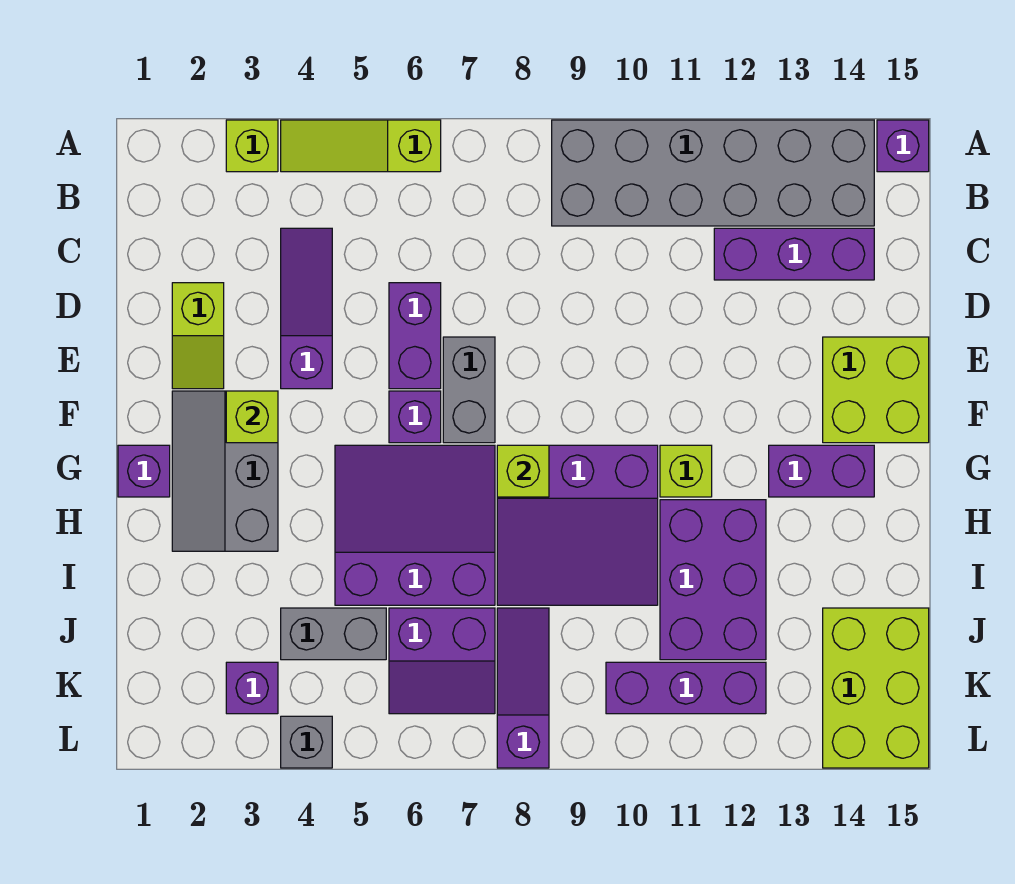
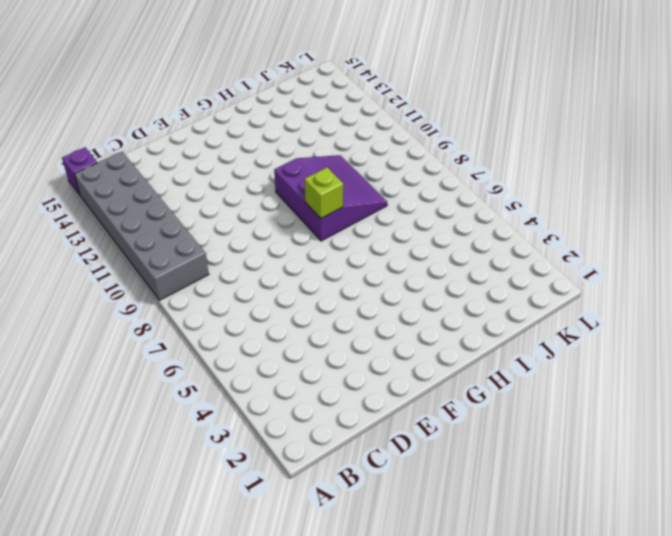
none -> lime 1x1 brick [226,120,278,172]
none -> lime 1x3 slope [281,120,441,172]
none -> purple 1x3 slope [281,228,332,389]

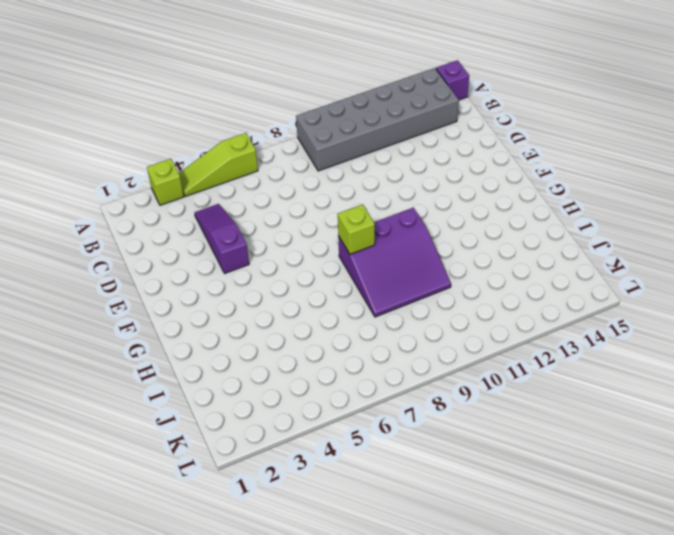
none -> purple 1x3 brick [714,228,874,280]
none -> lime 1x2 slope [172,283,224,389]
none -> purple 1x2 brick [389,283,441,389]

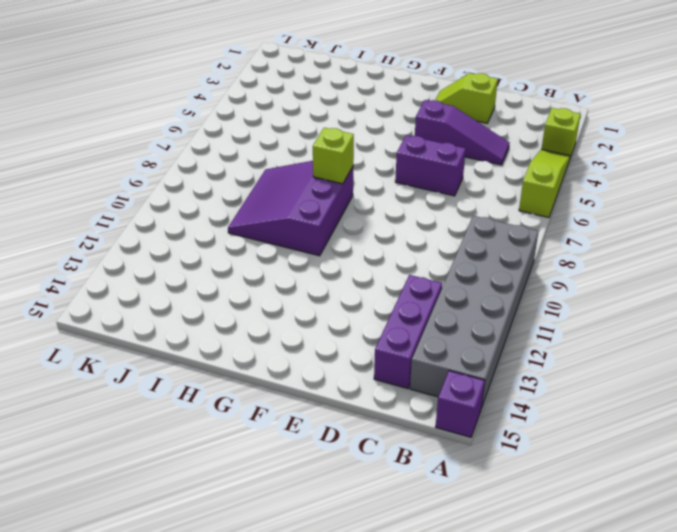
none -> grey 1x2 brick [443,337,495,443]
none -> lime 2x2 brick [823,337,929,443]
none -> grey 2x3 slope [172,391,278,551]

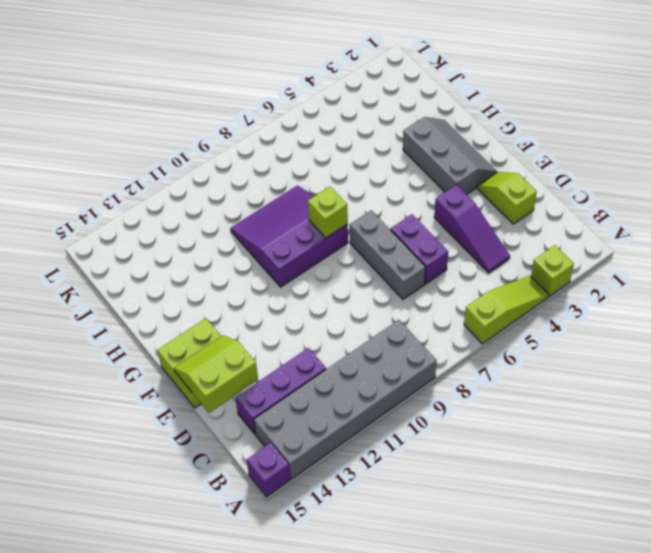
grey 1x3 brick [350,210,426,299] -> grey 1x2 brick [443,337,495,443]
lime 2x2 slope [174,336,258,413] -> none
none -> purple 1x1 brick [389,391,441,443]
none -> purple 1x1 brick [118,445,170,497]
none -> purple 3x3 slope [335,445,495,605]

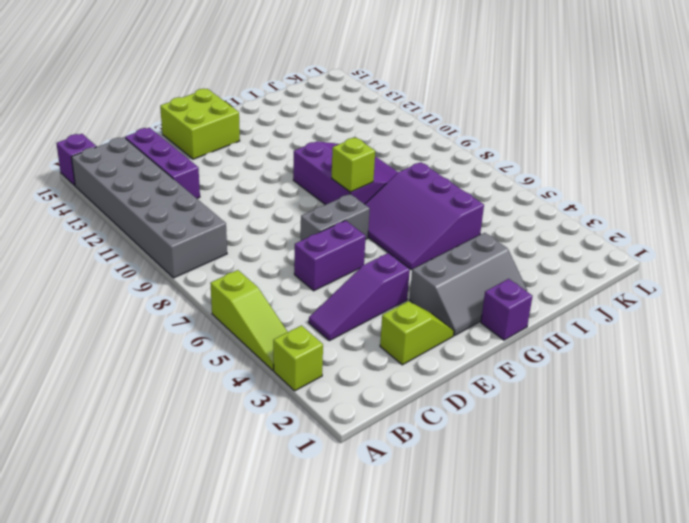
none -> purple 1x1 brick [389,391,441,443]
none -> lime 1x1 brick [660,445,712,497]
none -> purple 1x2 brick [769,445,874,497]

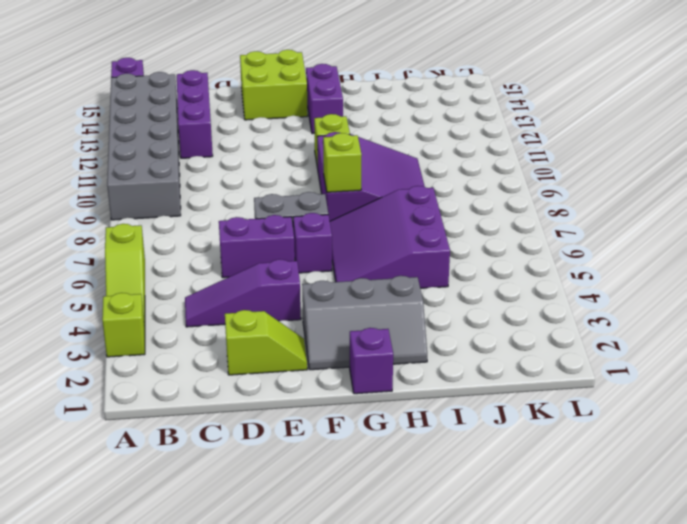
none -> purple 2x3 brick [660,500,766,660]
none -> grey 1x2 brick [281,608,386,660]
none -> purple 2x2 slope [389,608,495,714]

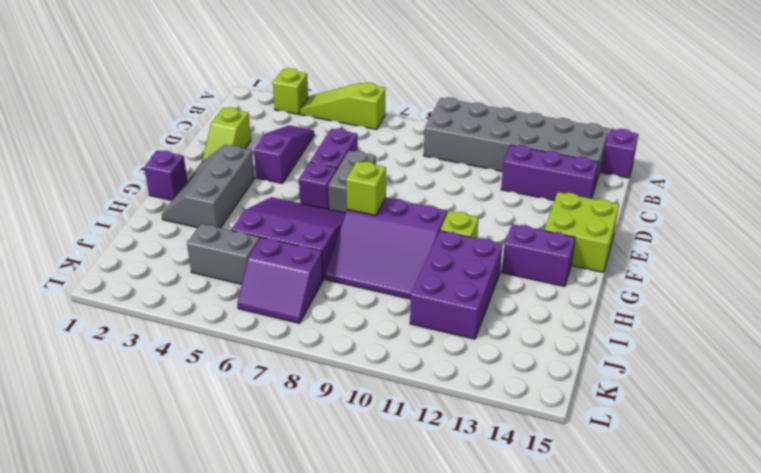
none -> purple 1x3 slope [497,608,549,768]
none -> lime 2x3 brick [823,608,929,768]
none -> purple 1x1 brick [226,662,278,714]

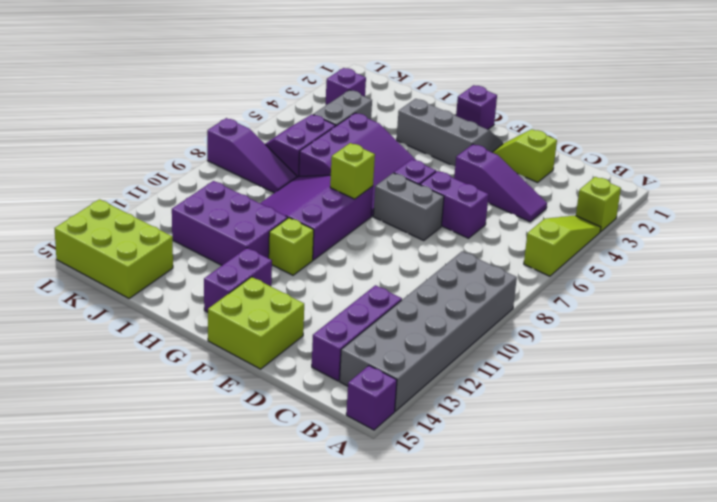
none -> purple 1x3 brick [606,662,766,714]
none -> grey 1x1 brick [281,716,332,768]
none -> lime 1x1 brick [226,391,278,443]

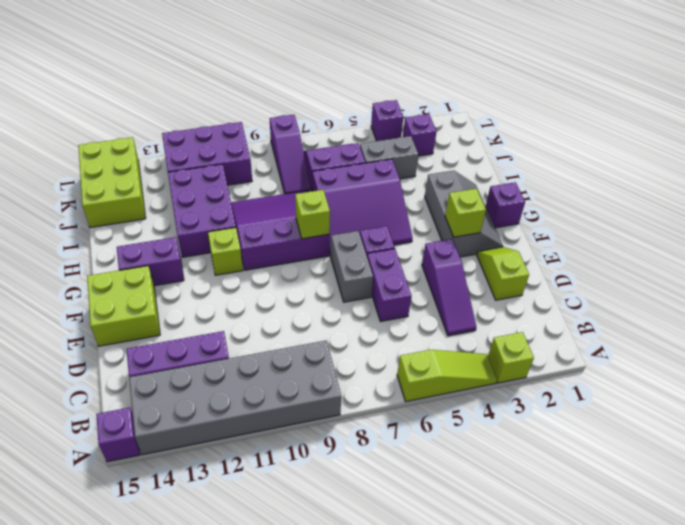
purple 2x3 brick [162,122,252,185] -> purple 1x3 brick [606,662,766,714]
purple 1x1 brick [371,100,403,141] -> grey 1x1 brick [281,716,332,768]

